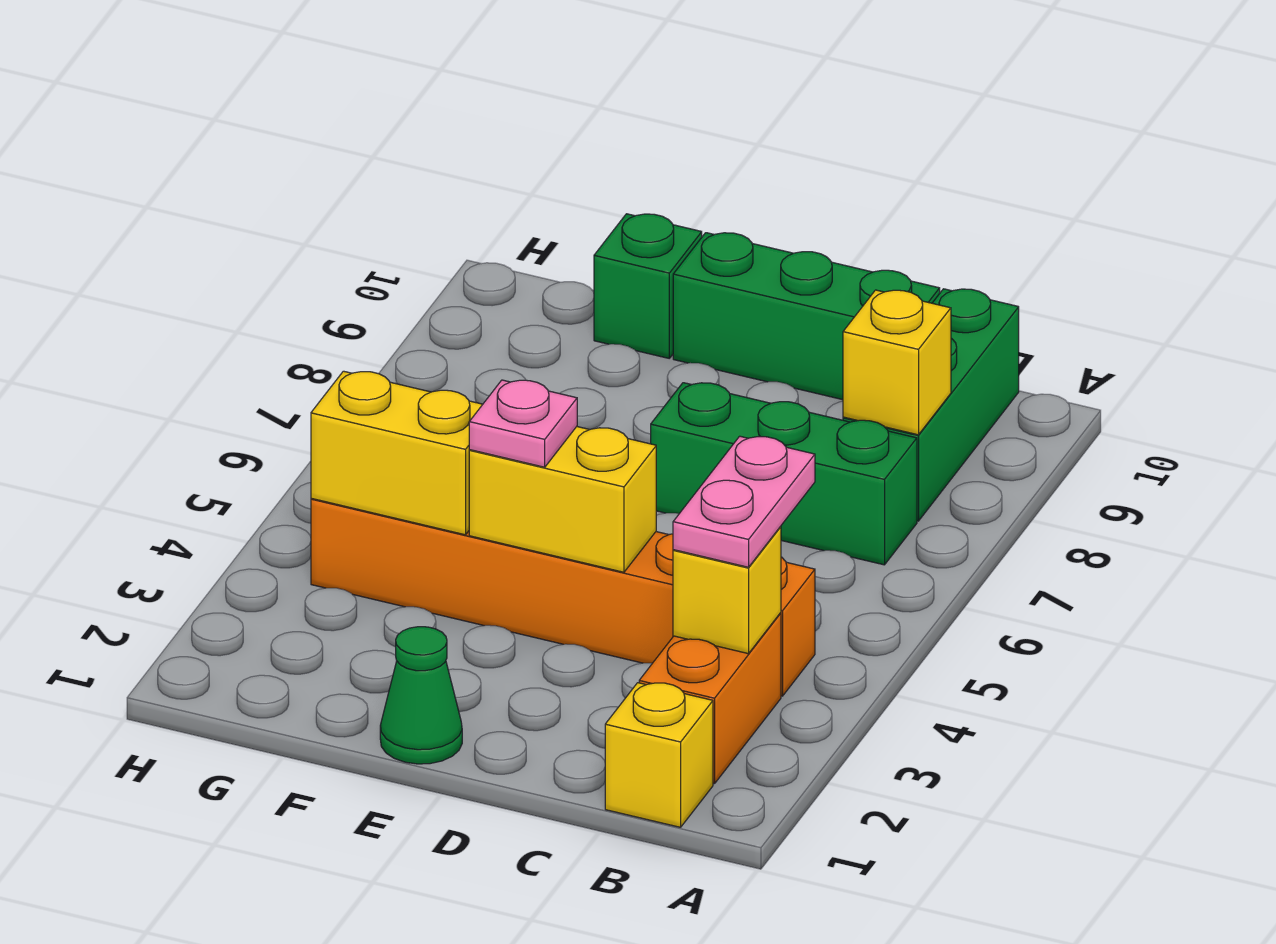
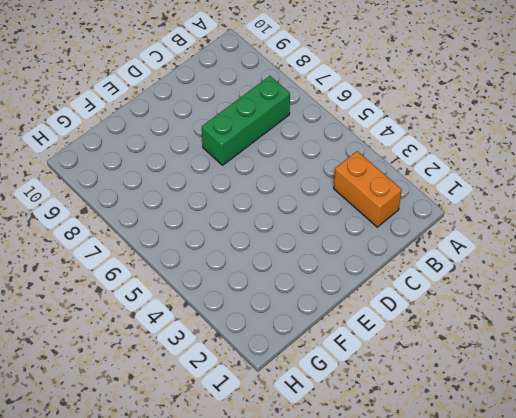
none -> yellow 1x1 brick [605,683,713,827]
none -> orange 1x6 brick [311,498,815,696]
none -> green 1x3 brick [843,289,1019,521]

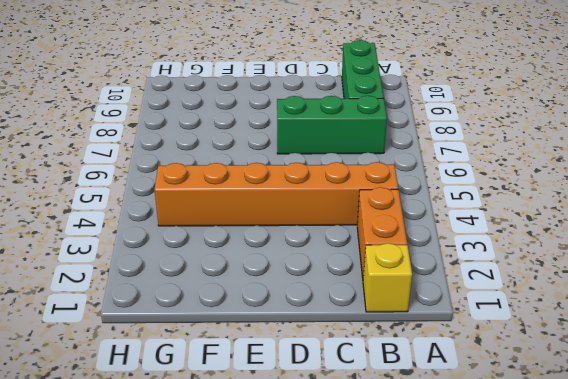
none -> green 1x3 brick [673,233,940,400]
none -> green 1x1 cone [380,627,462,764]
none -> green 1x1 brick [594,214,702,358]

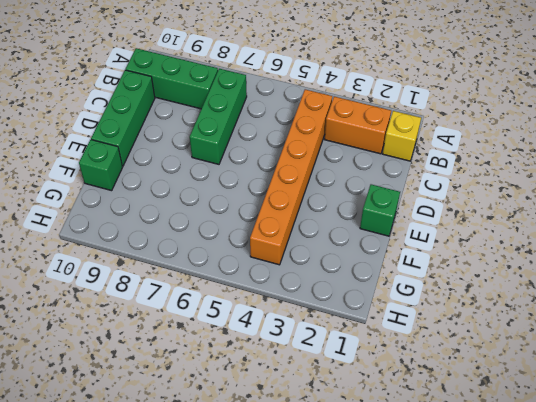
green 1x1 brick [360,184,400,236] -> green 1x1 cone [380,627,462,764]
none -> yellow 1x1 brick [673,527,781,654]
none -> yellow 1x1 brick [843,290,951,435]
none -> yellow 1x2 brick [469,427,656,572]

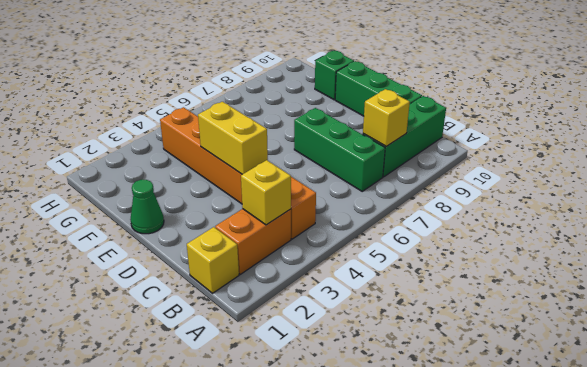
none -> yellow 1x2 brick [311,371,483,535]
none -> pink 1x2 plate [673,436,815,567]
none -> pink 1x1 plate [469,380,577,467]

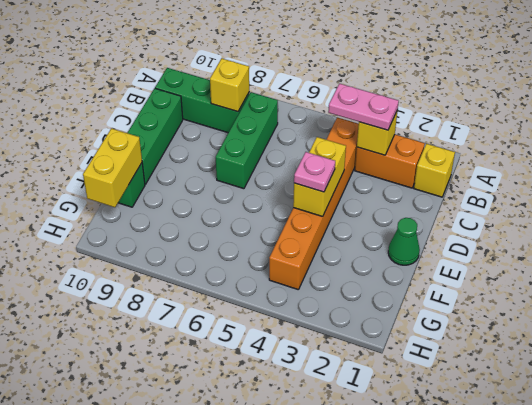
yellow 1x2 brick [83,128,142,207] -> yellow 1x2 brick moved to [311,371,483,535]

